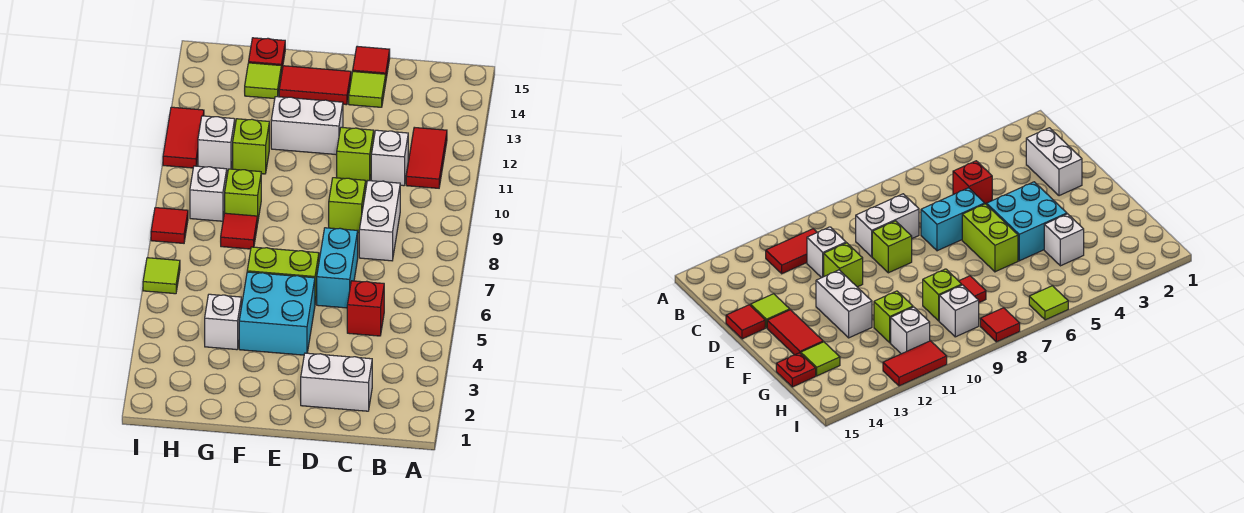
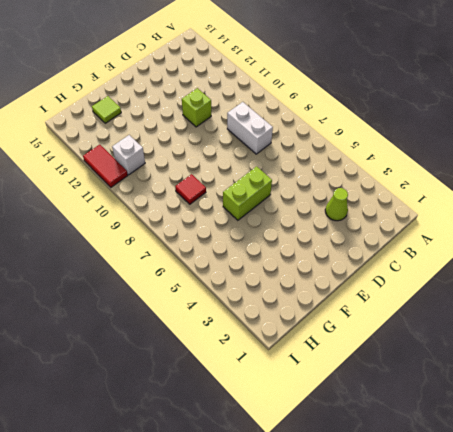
lime 1x1 cone [325,188,348,221] -> none
none -> red 1x2 tile [406,127,447,188]
none -> white 1x2 brick [301,353,372,411]
none -> red 1x1 brick [347,281,384,336]

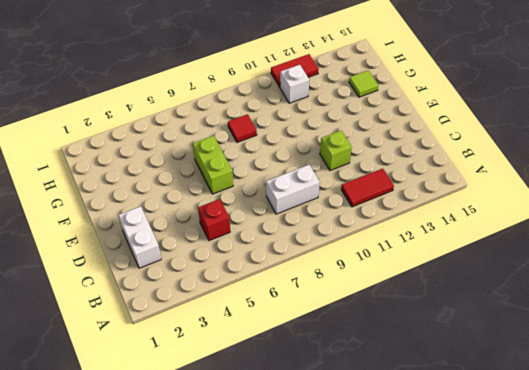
none -> white 1x1 brick [371,130,408,186]
none -> cyan 1x2 brick [317,228,358,308]
none -> lime 1x1 brick [329,178,366,233]

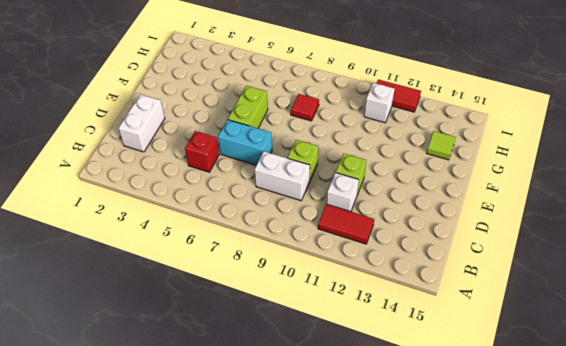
none -> lime 1x1 tile [349,72,386,107]
none -> red 1x1 tile [353,46,390,78]
none -> cyan 2x2 brick [239,272,315,355]

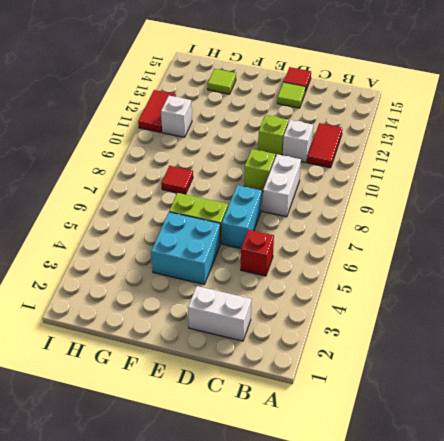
none -> white 1x2 brick [271,97,343,155]
none -> red 1x2 tile [279,66,351,105]
none -> white 1x1 brick [205,294,241,350]

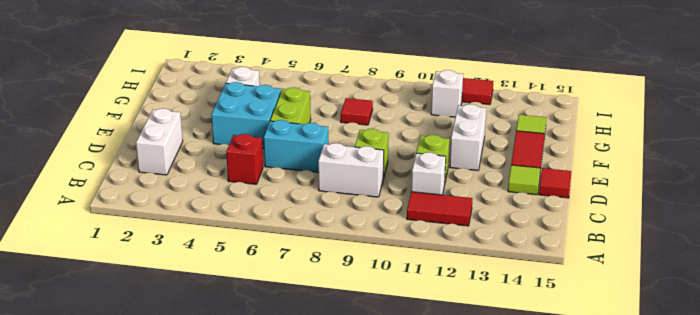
none -> lime 1x1 brick [225,169,261,224]
none -> lime 1x1 brick [233,119,269,174]
none -> red 1x1 plate [249,38,285,73]

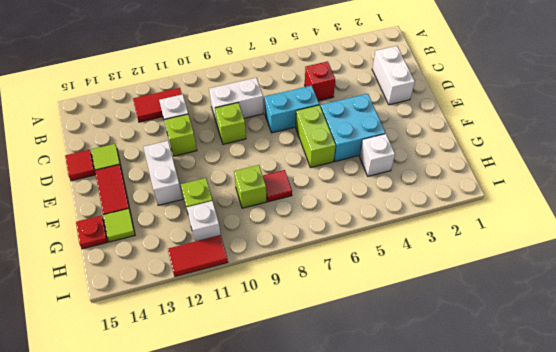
none -> white 1x1 brick [190,166,227,221]
none -> lime 1x1 tile [143,258,180,294]
none -> red 1x1 tile [151,208,188,243]

